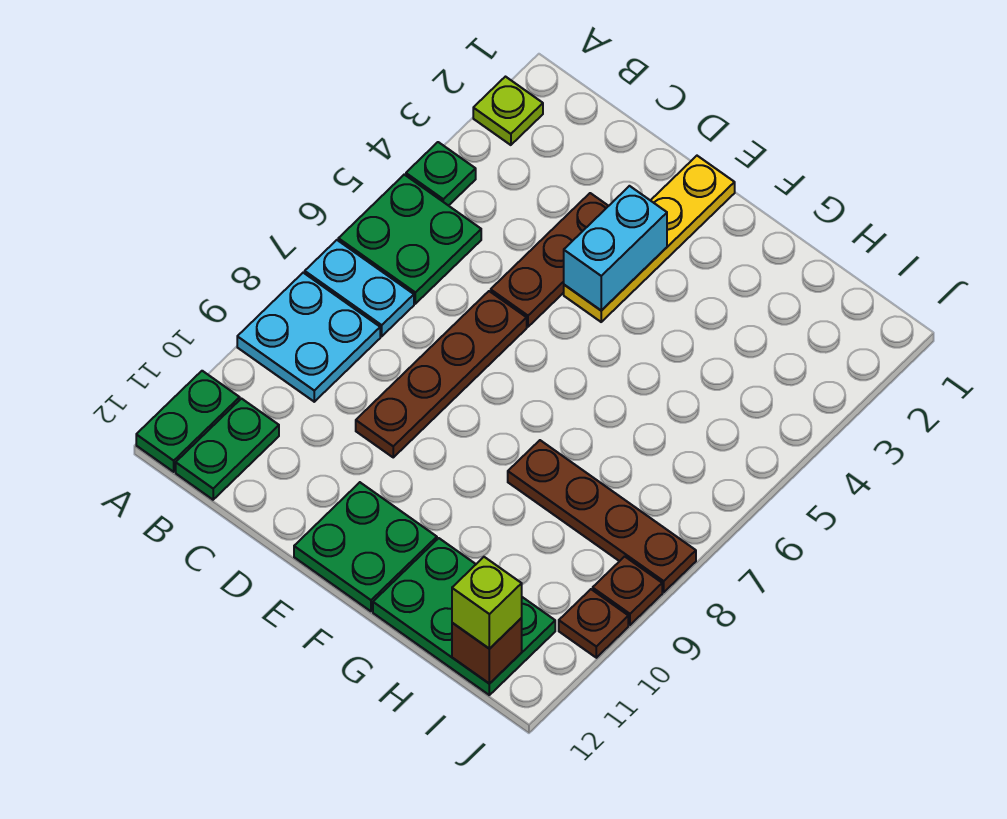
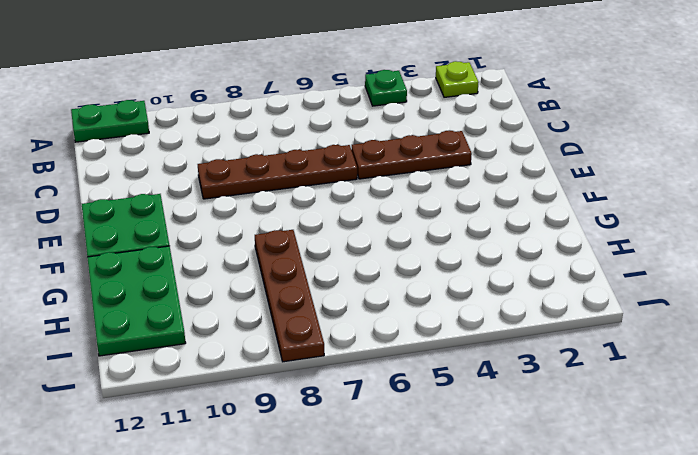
none -> green 2x2 plate [338,175,481,304]
none -> cyan 1x2 plate [305,240,414,336]
none -> cyan 2x2 plate [237,273,380,402]

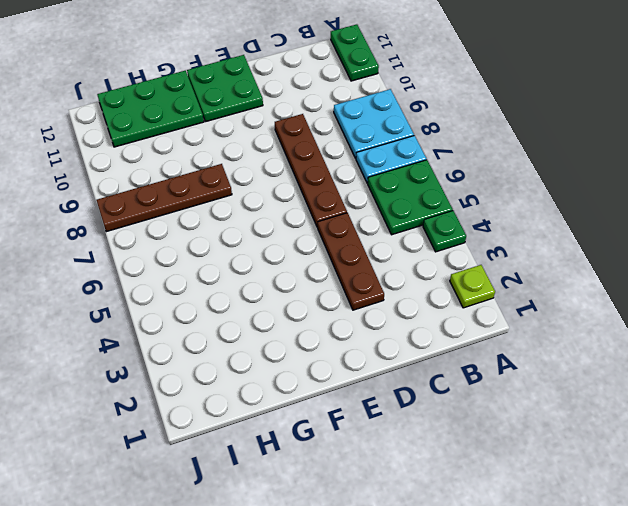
none -> green 1x2 plate [176,399,279,500]
none -> yellow 1x4 plate [564,156,735,322]
none -> brown 1x1 plate [593,556,662,625]

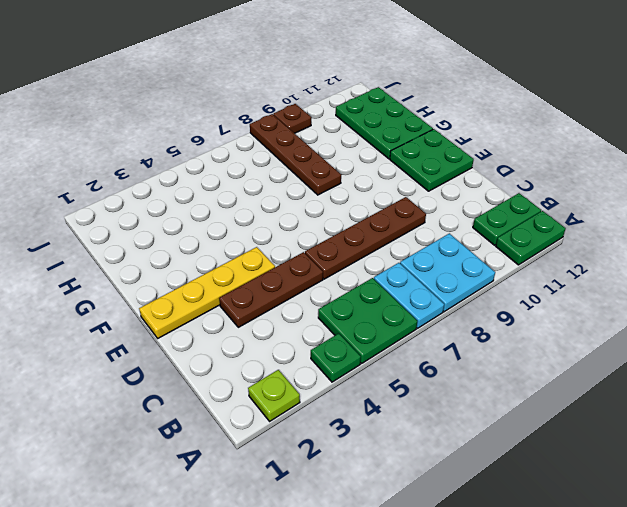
none -> brown 1x1 plate [559,589,628,658]
none -> cyan 1x2 brick [564,186,667,311]
none -> brown 1x1 brick [452,618,522,684]

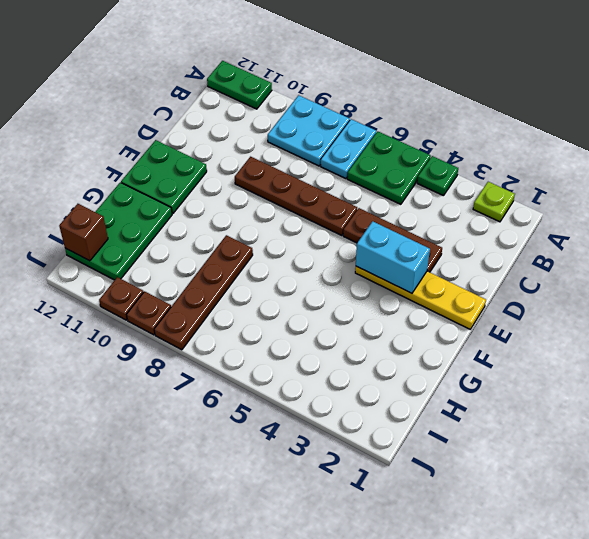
none -> green 1x2 plate [176,399,279,500]
none -> lime 1x1 brick [452,557,522,649]

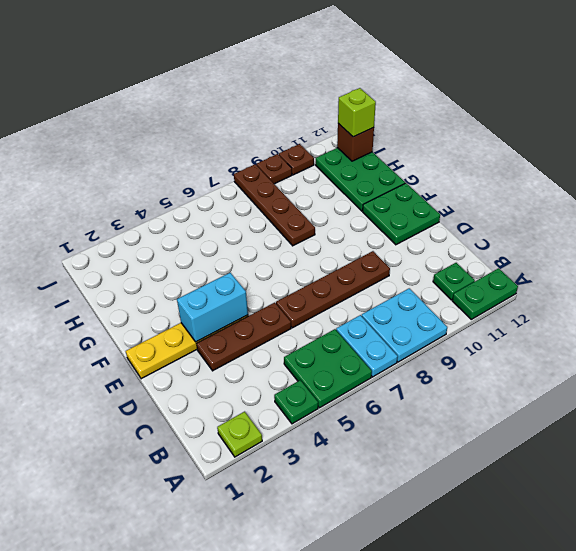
green 1x1 plate [433,263,475,300] -> green 1x2 plate [176,399,279,500]

